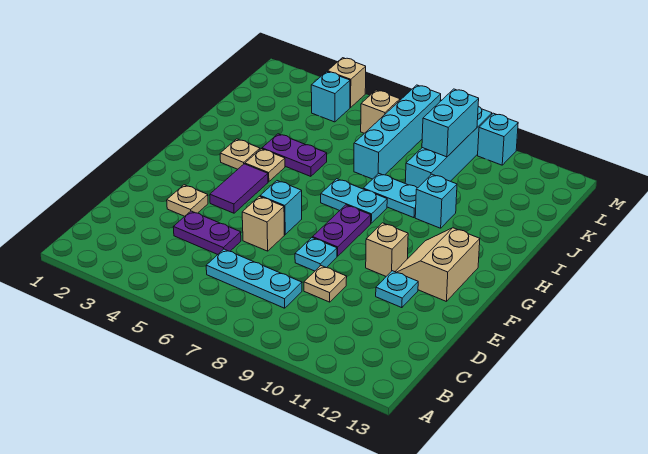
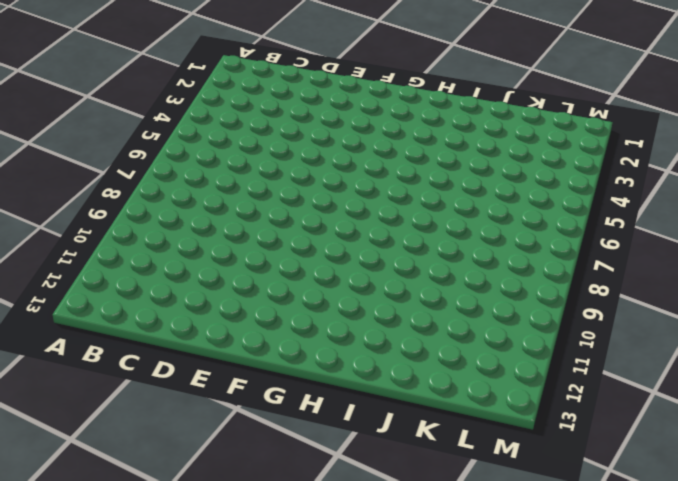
none -> cyan 1x3 plate [206,249,302,308]
none -> purple 1x2 plate [173,211,241,254]
none -> tan 1x1 plate [304,266,347,302]

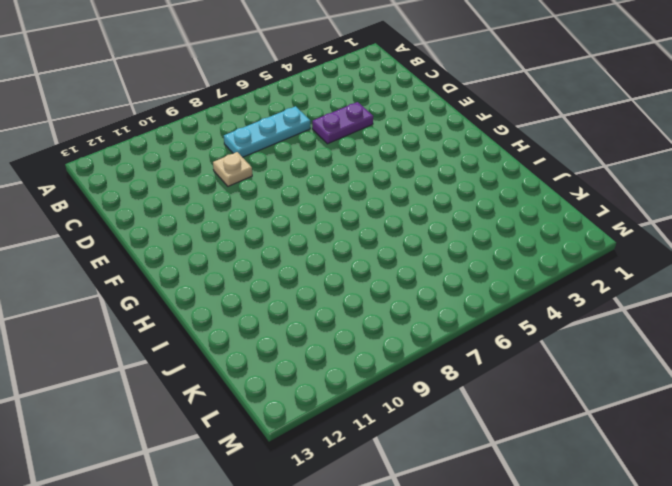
none -> tan 1x1 plate [167,185,208,216]
none -> tan 1x1 brick [242,196,284,251]
none -> cyan 1x1 plate [295,238,337,271]

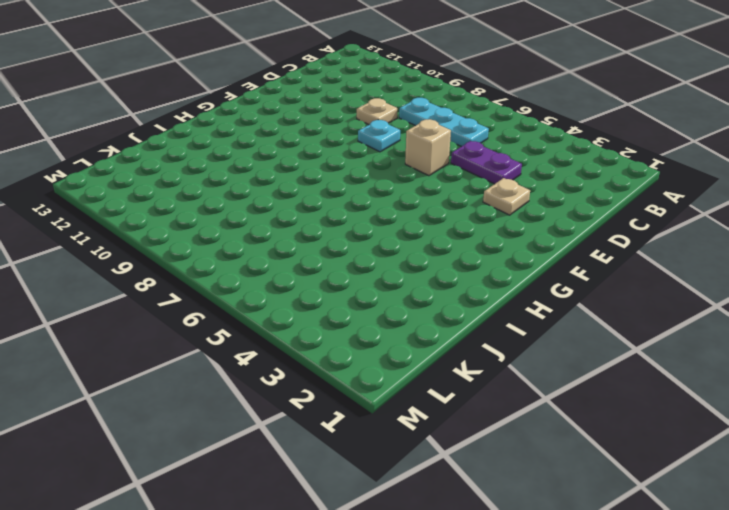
none -> cyan 1x1 plate [376,271,418,308]
none -> purple 1x2 tile [210,164,268,213]
none -> cyan 1x1 brick [260,181,302,234]

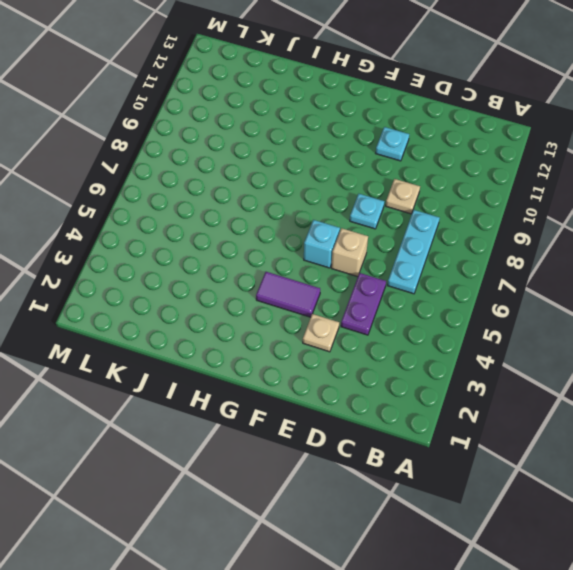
none -> purple 1x2 plate [312,205,371,256]
none -> tan 1x1 brick [366,223,408,276]
none -> tan 2x2 slope [395,228,480,301]

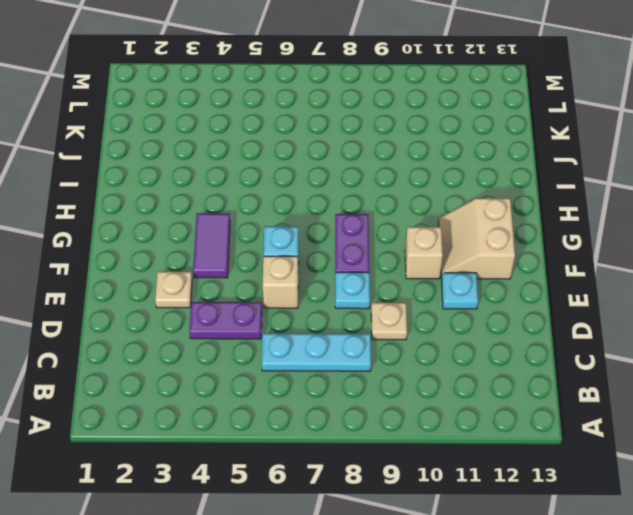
none -> tan 1x1 plate [220,139,260,169]
none -> tan 1x1 plate [245,149,285,182]
none -> cyan 1x2 plate [321,179,387,223]

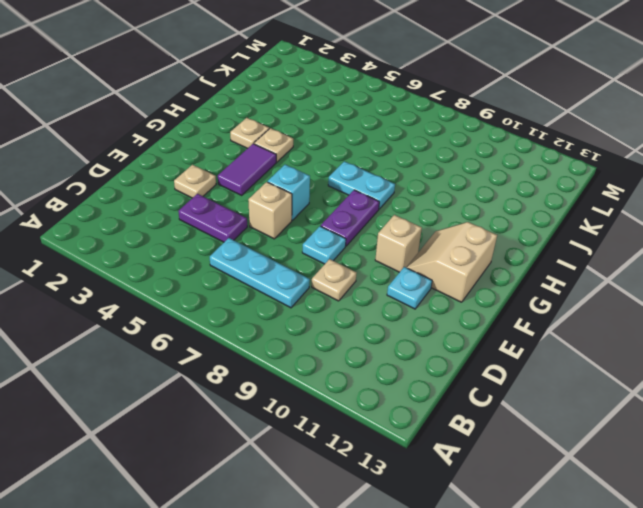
none -> purple 1x2 plate [262,134,327,176]
none -> cyan 1x2 plate [363,174,417,218]
none -> cyan 1x1 brick [415,174,457,228]

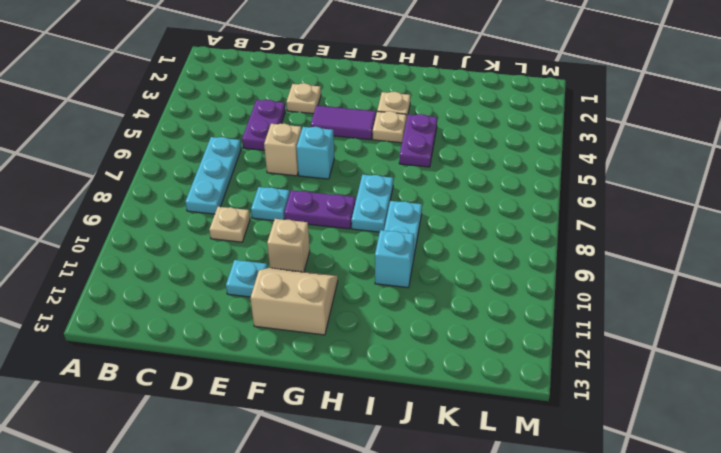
none -> cyan 1x4 brick [354,85,441,179]
none -> cyan 1x4 brick [405,106,492,188]
none -> cyan 1x1 brick [311,72,350,122]

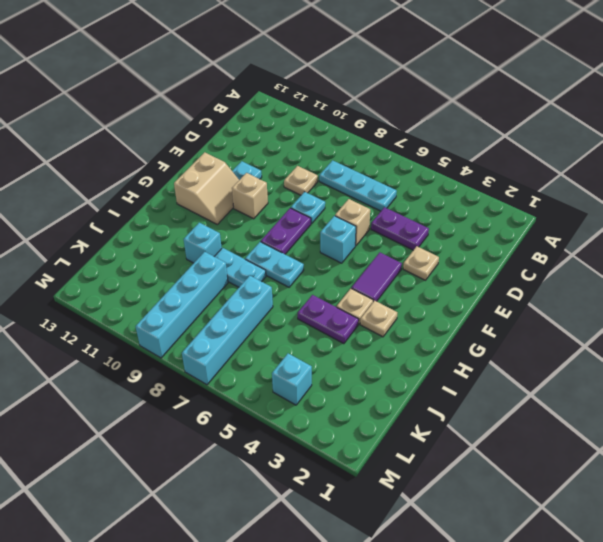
none -> tan 1x1 brick [361,90,400,133]
none -> tan 1x1 brick [328,58,366,108]
none -> cyan 1x1 brick [478,113,518,165]

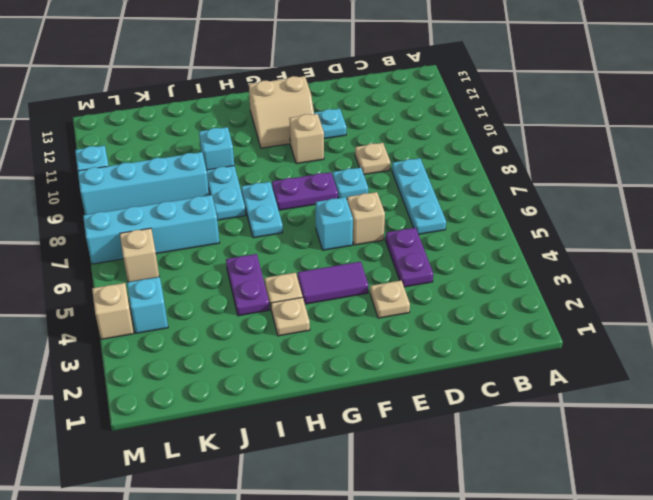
none -> cyan 1x2 brick [422,89,479,157]

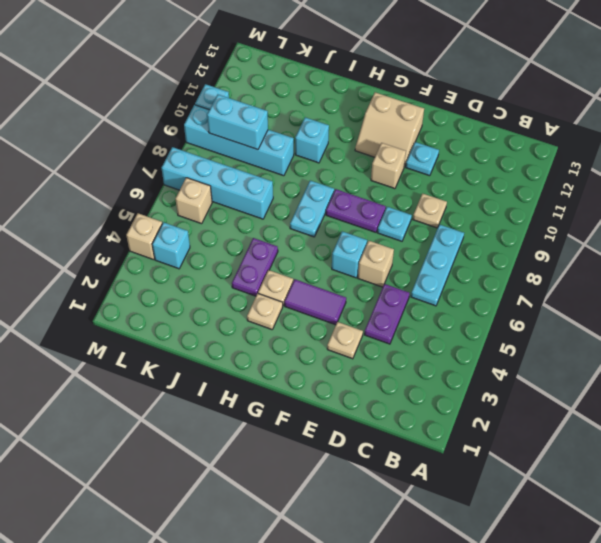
none -> cyan 1x2 plate [363,174,417,218]

